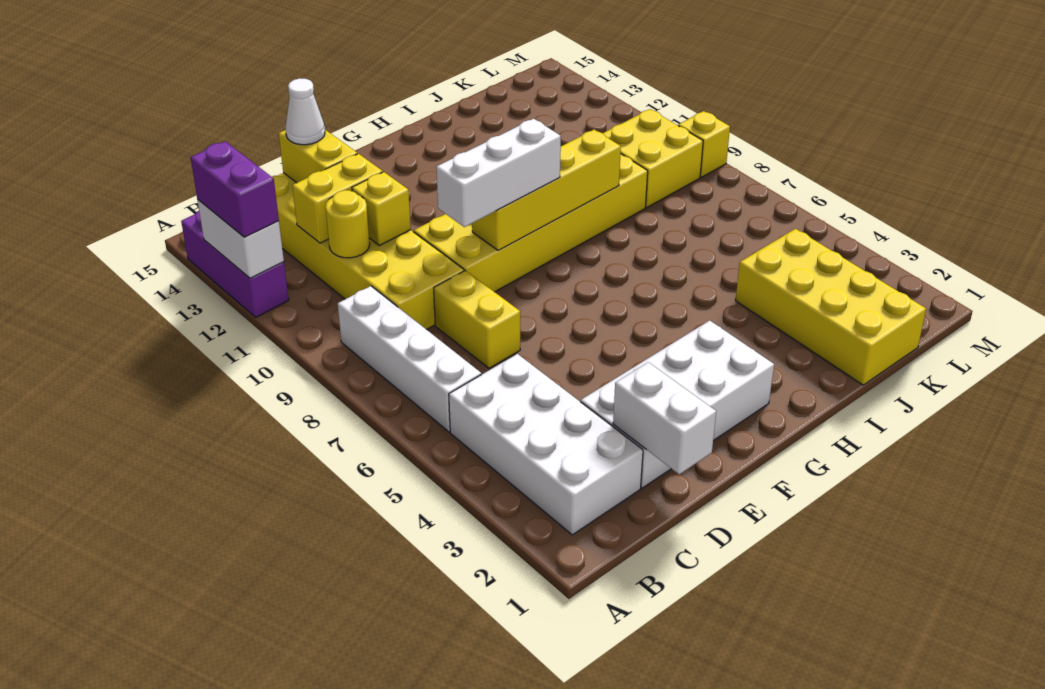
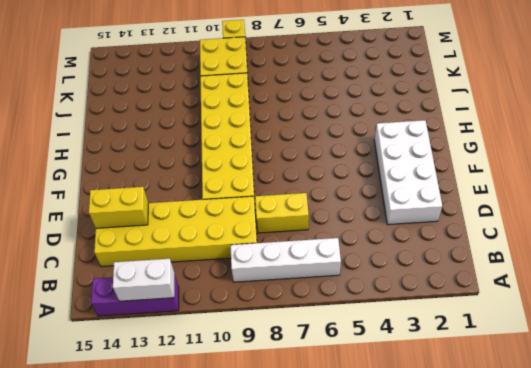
none -> white 2x4 brick [449,354,643,535]
none -> yellow 2x4 brick [735,229,926,385]
none -> yellow 1x1 round brick [325,190,370,258]

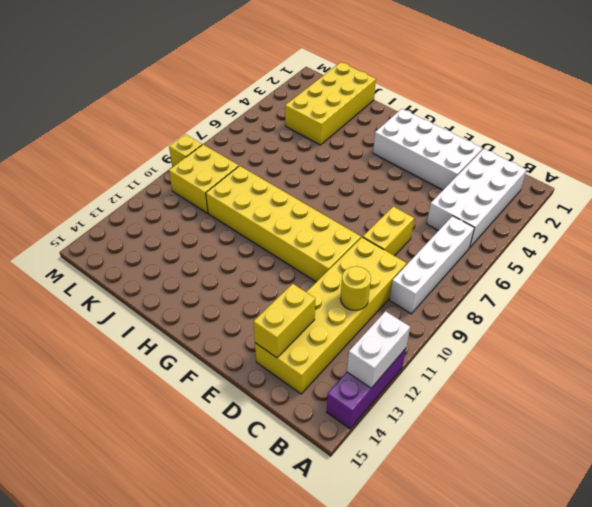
none -> yellow 1x2 brick [292,154,383,243]
none -> white 1x2 brick [613,362,716,474]
none -> yellow 1x1 brick [352,172,411,246]

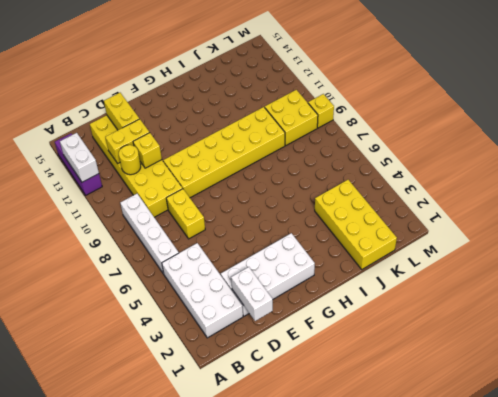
none -> yellow 1x4 brick [472,130,621,250]
none -> purple 1x2 brick [191,141,279,237]
none -> white 1x1 cone [285,78,325,145]

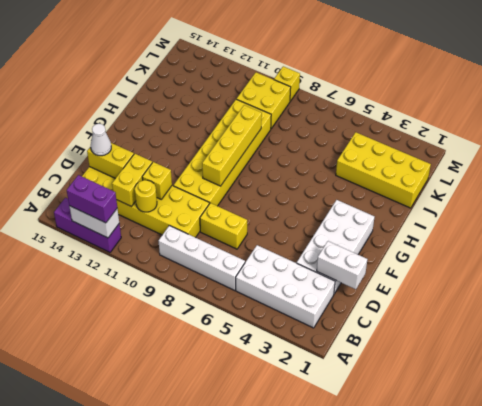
none -> white 1x3 brick [436,119,561,227]

